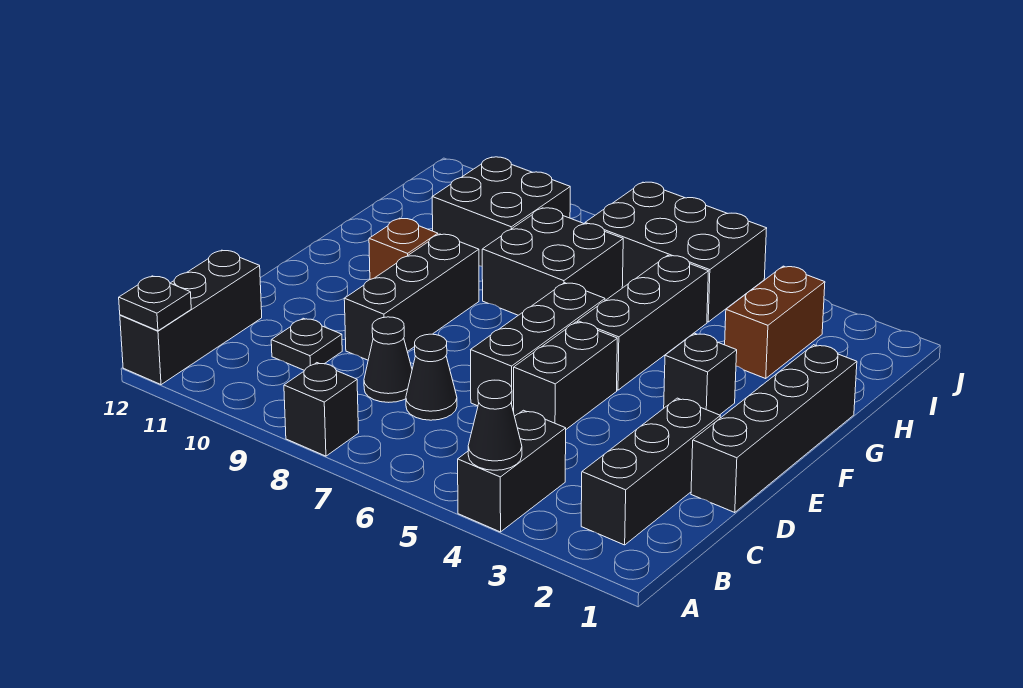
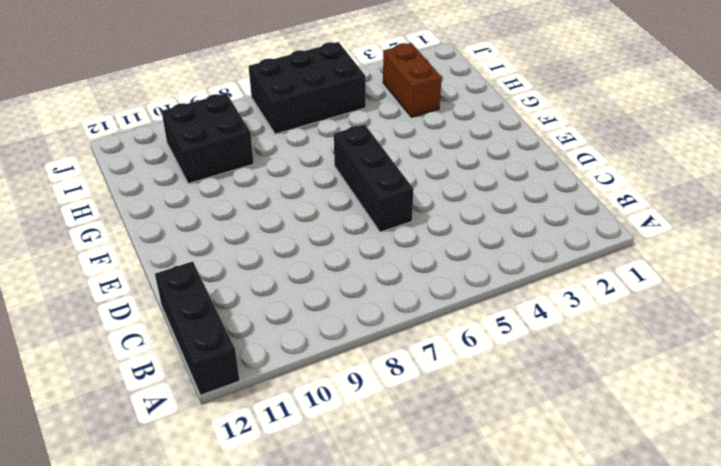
none -> black 1x2 brick [458,410,566,532]
none -> black 1x1 brick [284,363,359,456]
none -> black 1x3 brick [581,398,720,545]

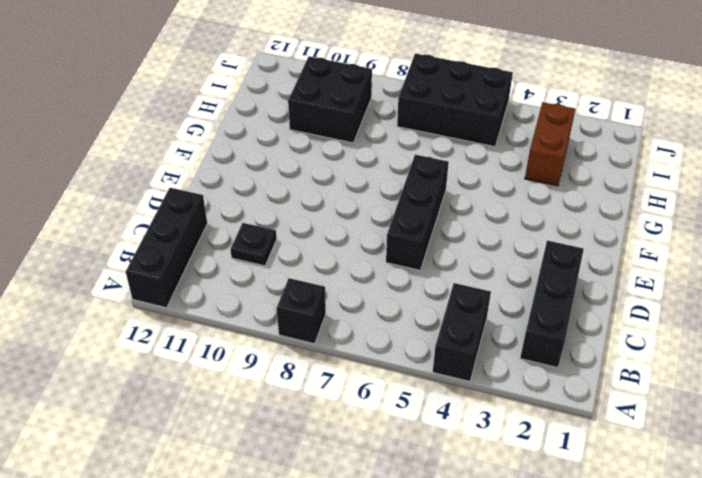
none -> black 1x1 cone [406,334,457,420]
none -> black 1x1 cone [364,317,412,402]
none -> black 1x4 brick [691,345,857,513]

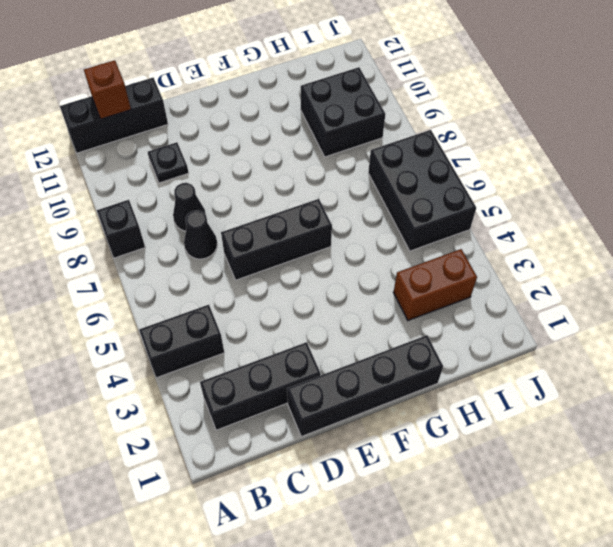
brown 1x1 brick [84,60,131,119] -> brown 1x1 brick moved to [369,218,438,280]
none -> black 1x2 brick [514,322,617,429]
none -> black 1x3 brick [344,234,479,360]
none -> black 1x1 brick [664,333,737,415]

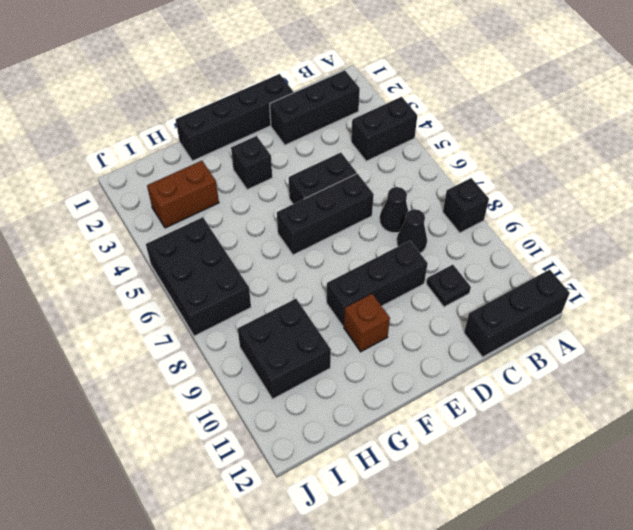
none -> black 1x3 brick [578,255,708,390]
none -> black 2x2 brick [482,208,623,315]
none -> black 1x1 cone [468,380,522,470]

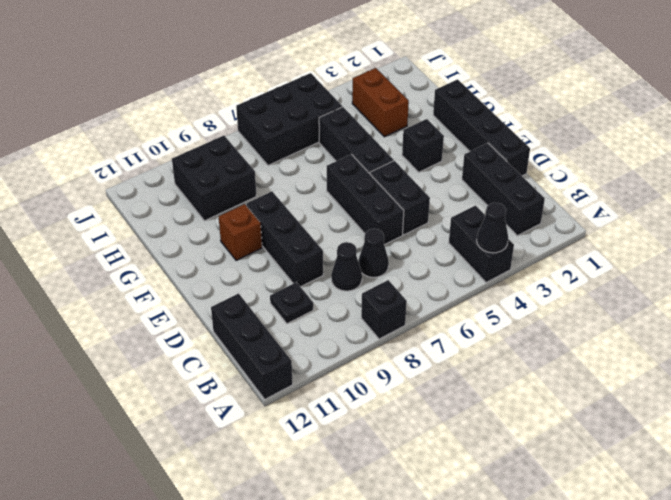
none -> black 2x2 brick [482,208,623,315]
none -> black 1x1 plate [119,276,191,331]

